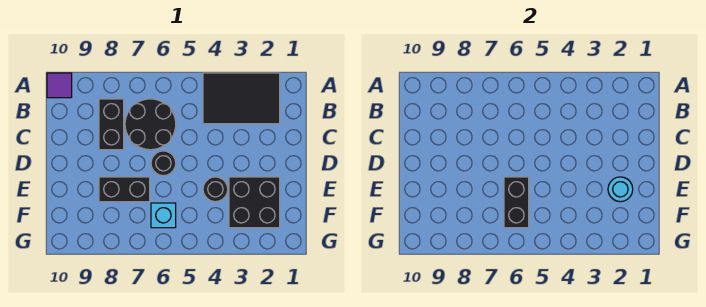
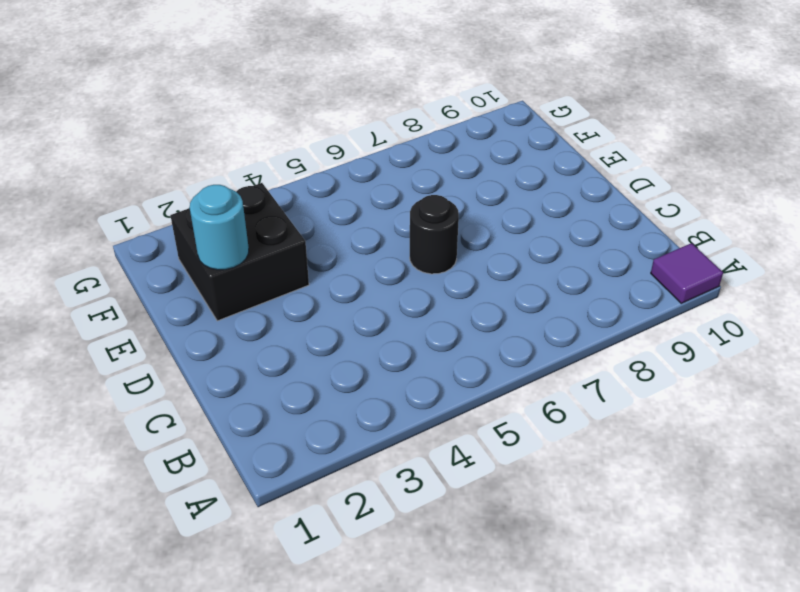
none -> black 2x3 tile [203,73,280,124]
none -> black 2x2 round brick [125,99,176,150]

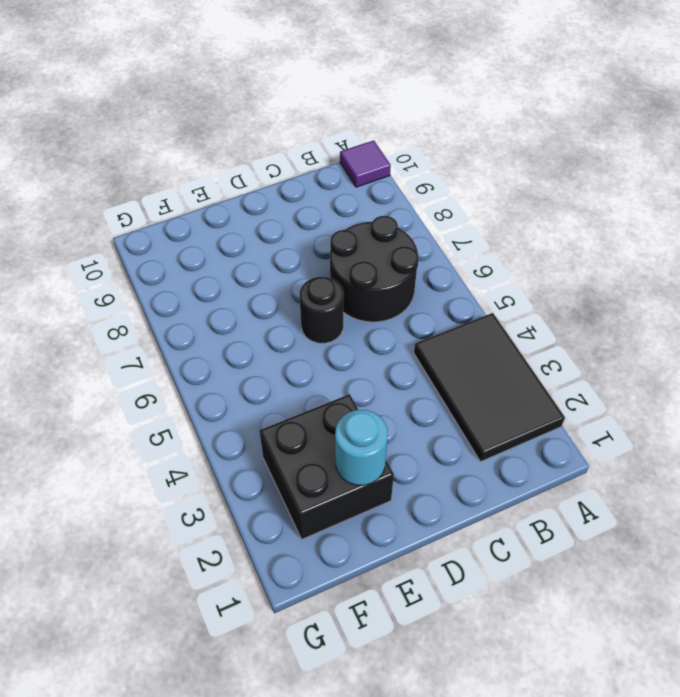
none -> black 1x2 brick [99,99,124,150]
none -> black 1x1 round brick [203,177,228,202]

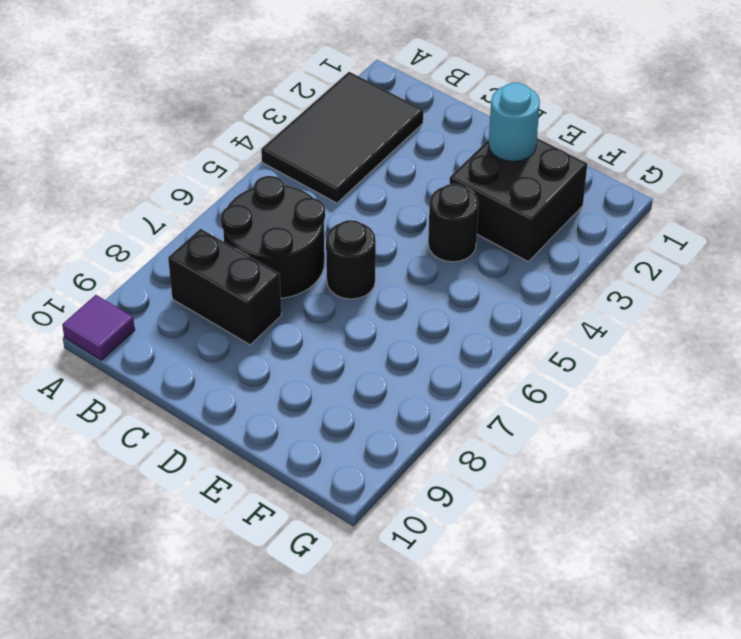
none -> black 1x2 brick [99,177,150,202]
none -> cyan 1x1 brick [151,203,176,228]

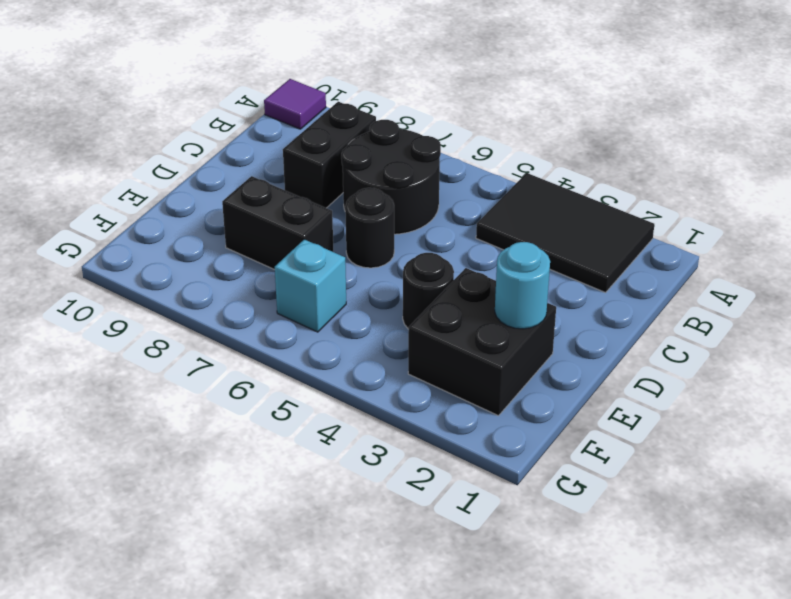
none -> black 1x2 brick [504,177,529,228]

